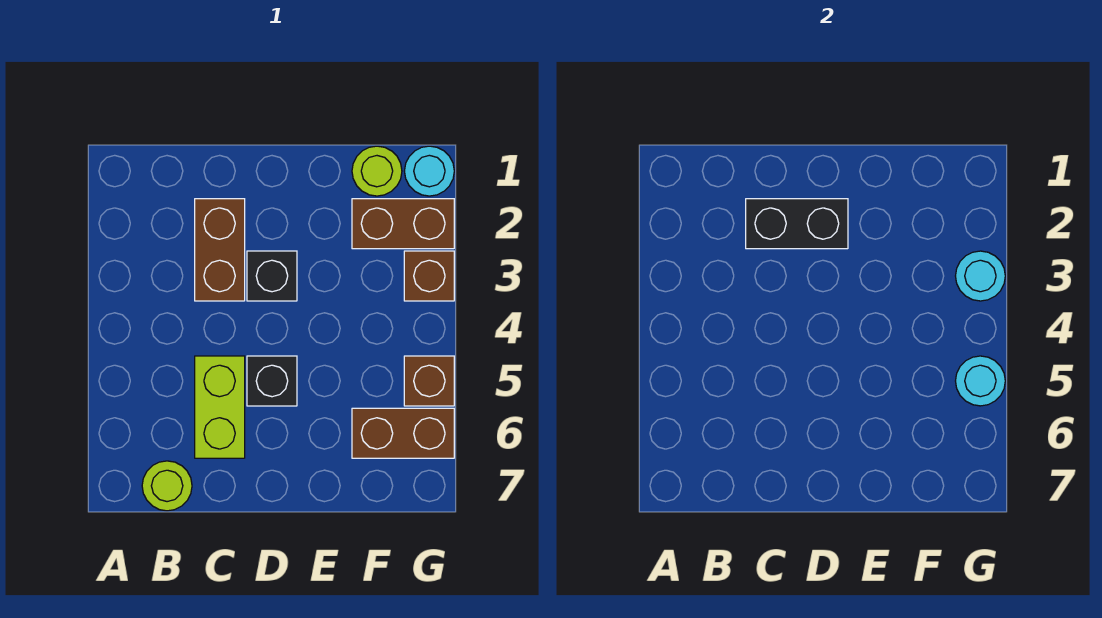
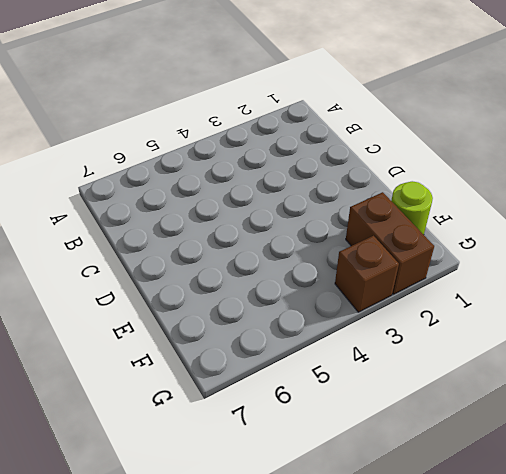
none -> lime 1x1 round brick [142,461,192,511]
none -> brown 1x2 brick [195,199,245,301]
none -> lime 1x2 brick [195,356,245,458]

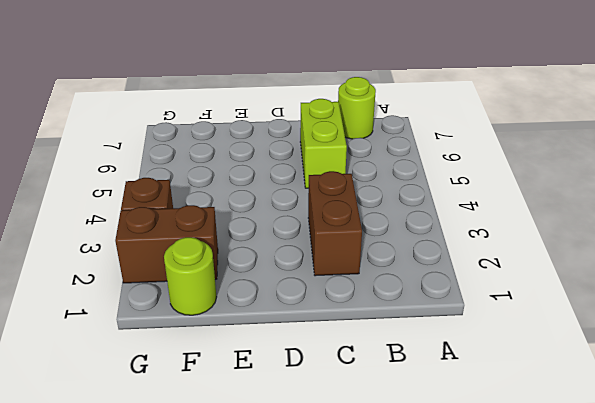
none -> black 1x1 brick [247,251,297,301]
none -> black 1x1 brick [247,356,297,406]
none -> brown 1x2 brick [352,408,454,458]

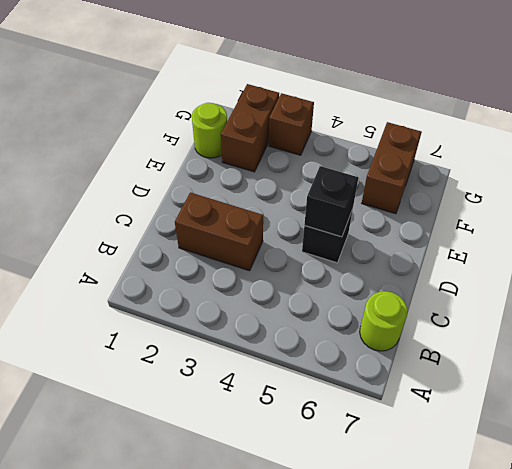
black 1x1 brick [304,166,358,237] -> black 1x1 brick moved to [247,251,297,301]
none -> lime 1x2 brick [195,356,245,458]
none -> cyan 1x1 round brick [405,146,454,196]
none -> brown 1x1 brick [404,356,454,406]

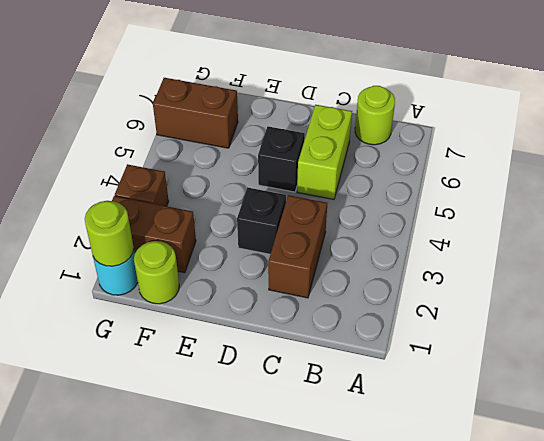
lime 1x1 round brick [85,201,134,266] -> none
none -> brown 1x1 brick [404,356,454,406]
none -> black 1x2 brick [746,199,848,249]
none -> cyan 1x1 round brick [956,251,1005,301]

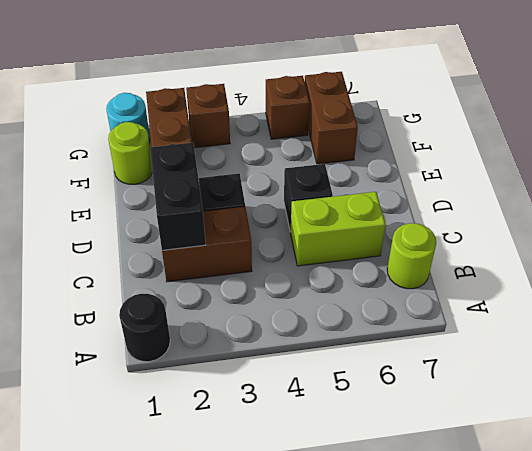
black 1x1 round brick [119,294,170,362] -> none
none -> cyan 1x1 round brick [956,251,1005,301]
none -> cyan 1x1 round brick [956,356,1005,406]

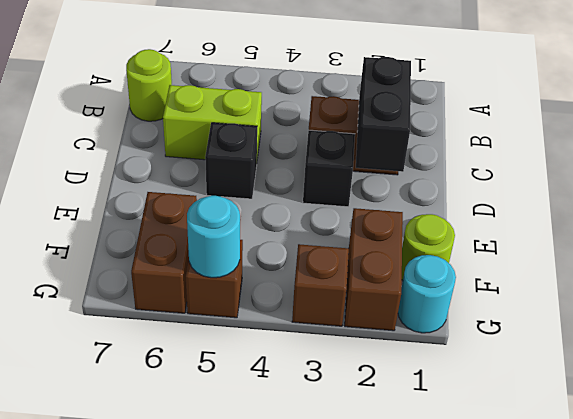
none -> cyan 1x1 round brick [956,251,1005,301]

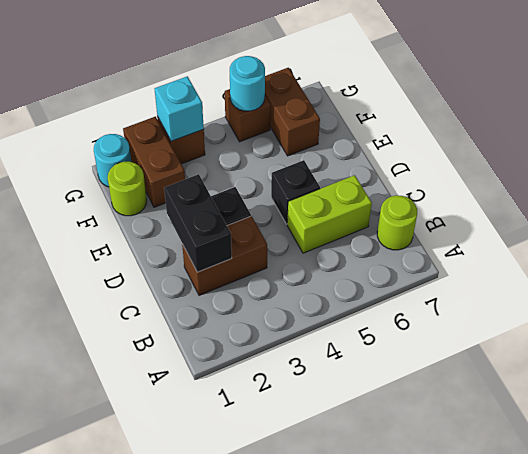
cyan 1x1 brick [155,76,204,141] -> cyan 1x1 round brick [956,251,1005,301]

